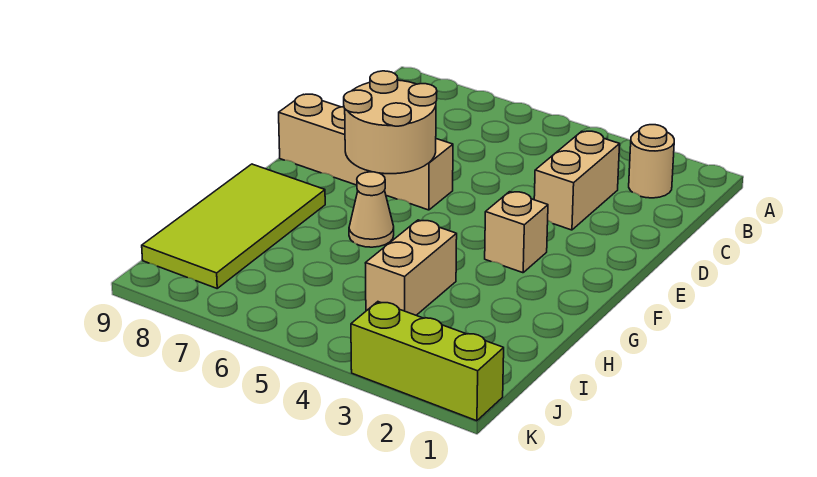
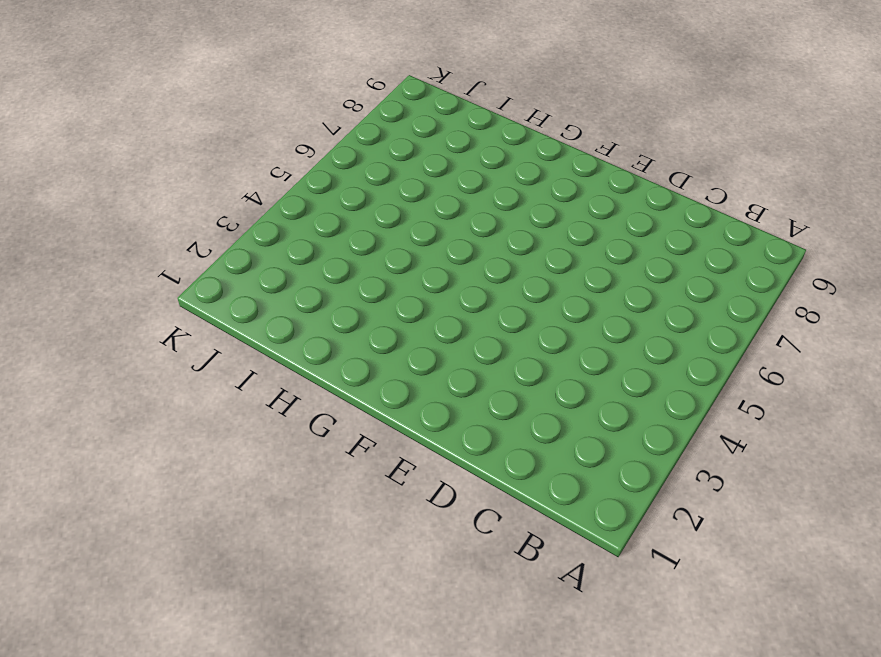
none -> tan 1x1 round brick [629,125,674,198]
none -> tan 1x2 brick [534,131,620,230]

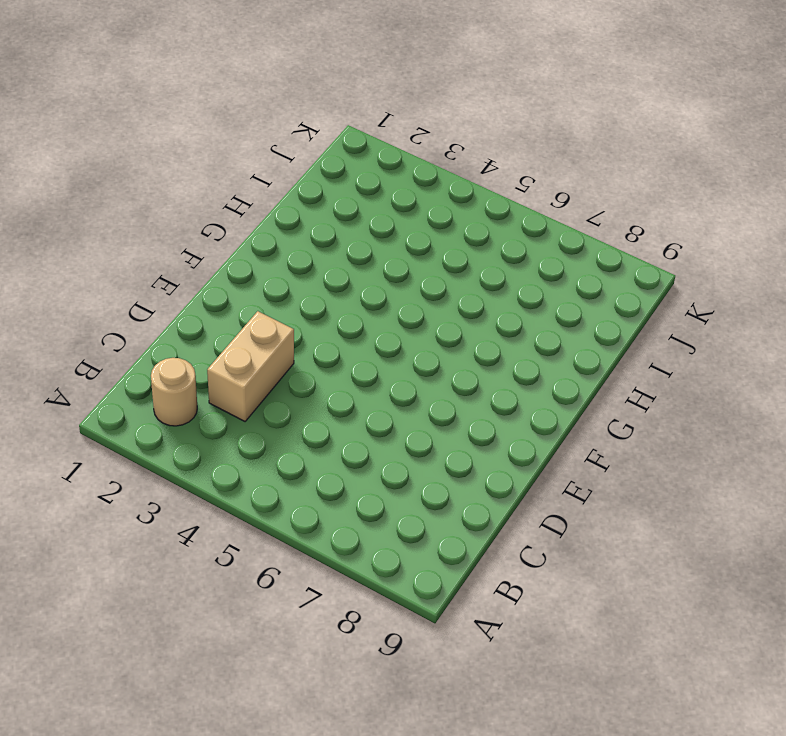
none -> tan 1x4 brick [279,94,453,210]
none -> tan 1x1 brick [485,192,548,273]

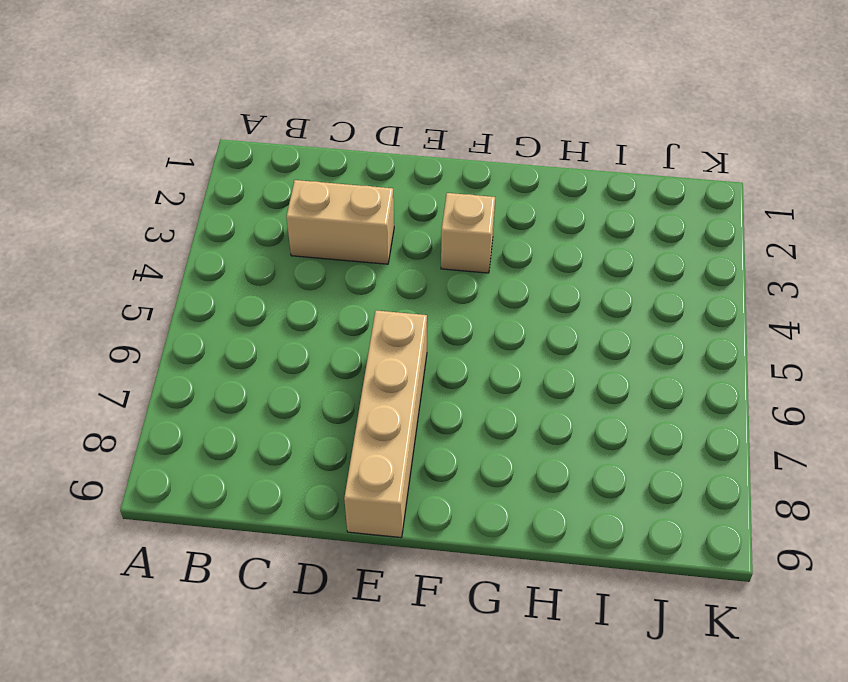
none -> tan 1x1 round brick [629,125,674,198]
none -> tan 1x1 cone [349,172,394,247]

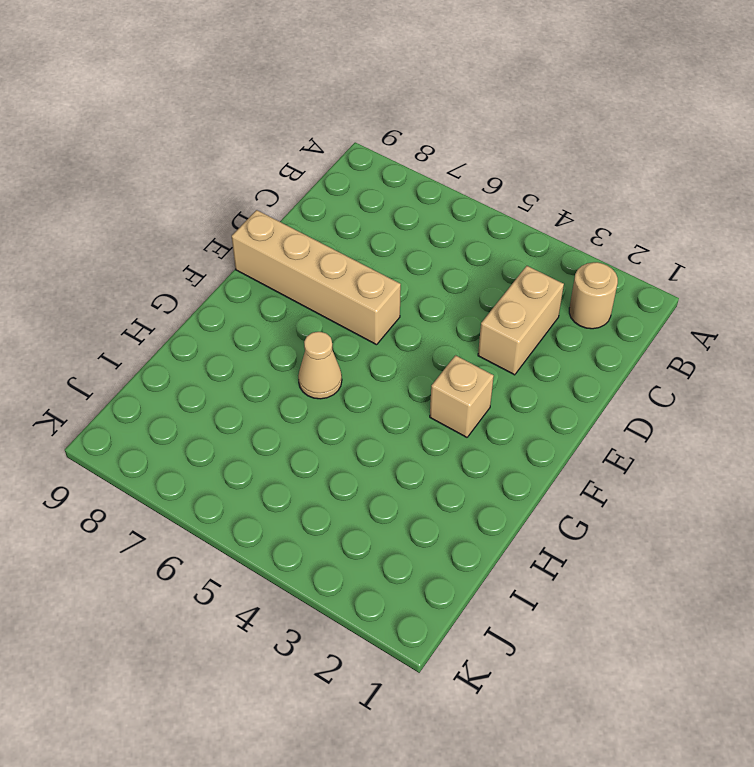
none -> lime 2x4 tile [142,164,325,288]
none -> tan 1x2 brick [366,220,457,315]

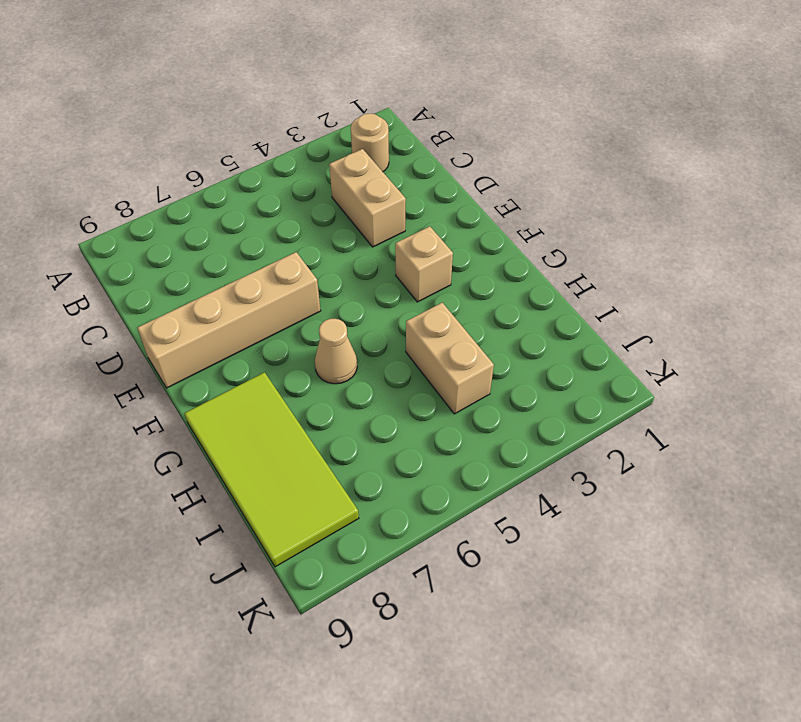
none -> lime 1x3 brick [351,302,504,421]
none -> tan 2x2 round brick [344,71,437,174]

